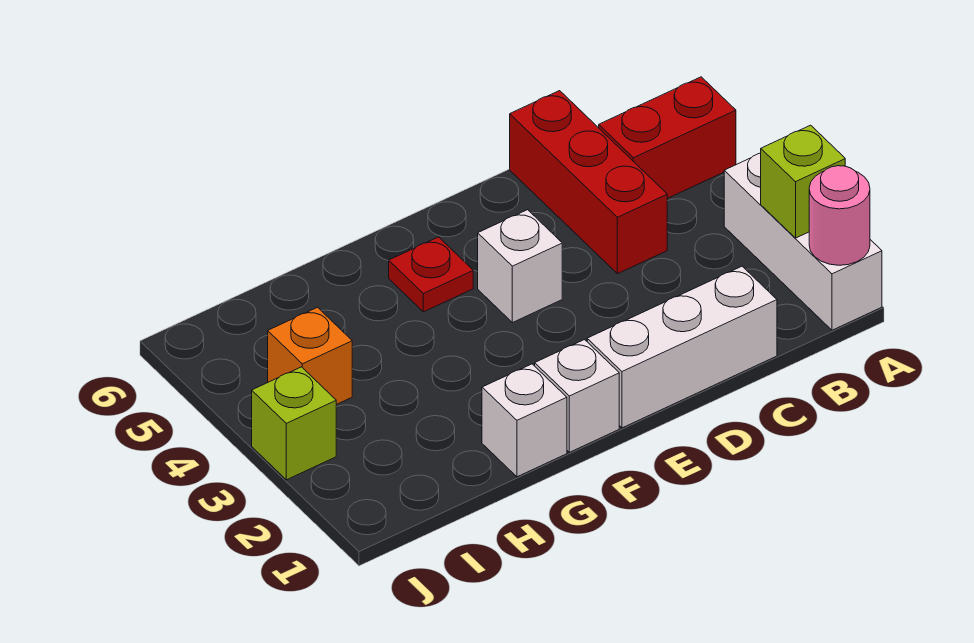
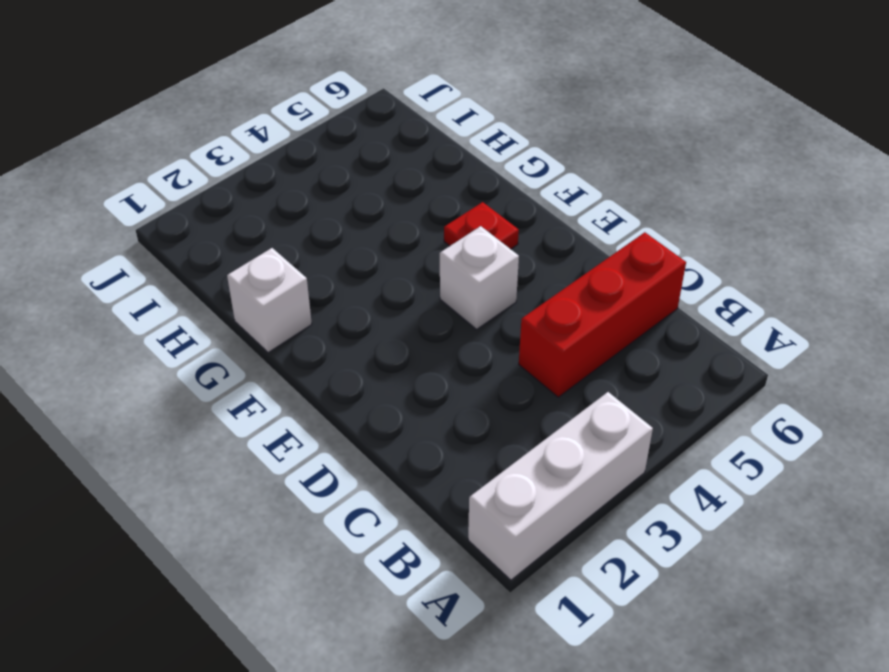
none -> red 1x2 brick [599,77,736,199]
none -> white 1x3 brick [587,266,777,428]
none -> white 1x1 brick [535,340,619,452]

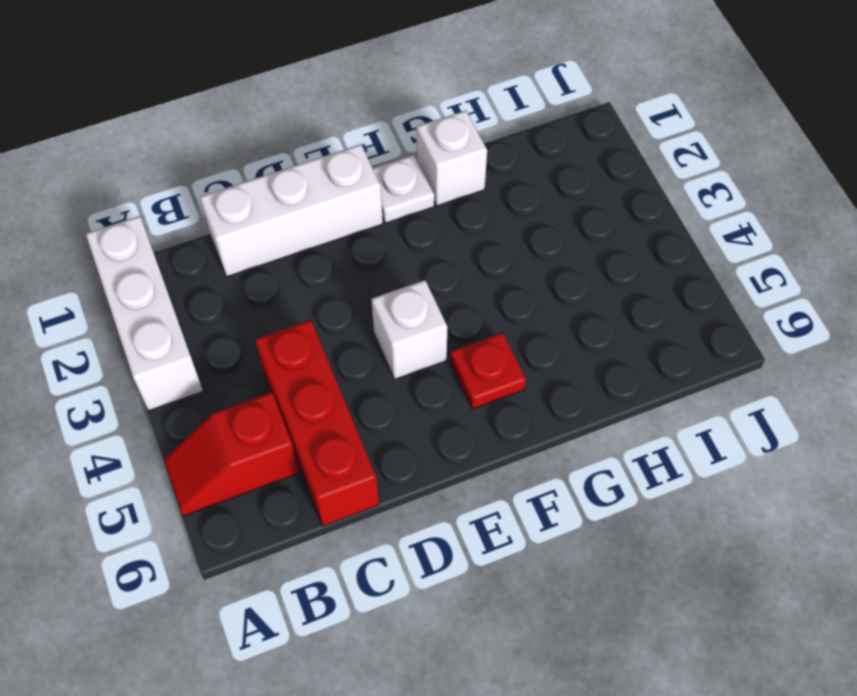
red 1x2 slope [164,392,299,516] -> red 1x2 brick [599,77,736,199]
white 1x1 plate [373,155,434,223] -> white 1x1 brick [535,340,619,452]
none -> orange 1x1 brick [268,307,352,405]
none -> lime 1x1 brick [252,367,336,480]
none -> pink 1x1 round brick [809,166,870,265]

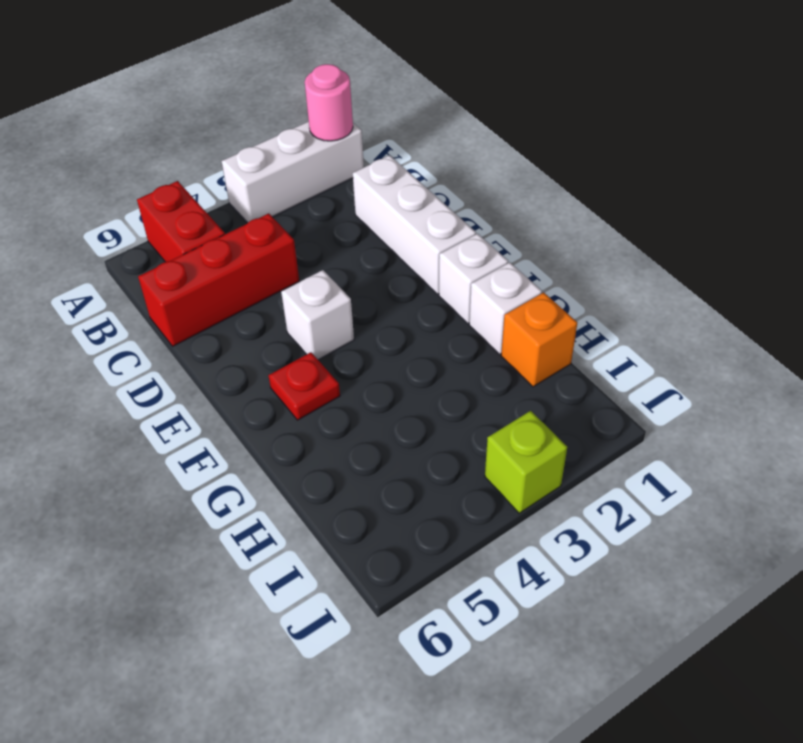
orange 1x1 brick [501,292,577,387] -> orange 1x1 brick moved to [268,307,352,405]
none -> lime 1x1 brick [761,125,845,238]

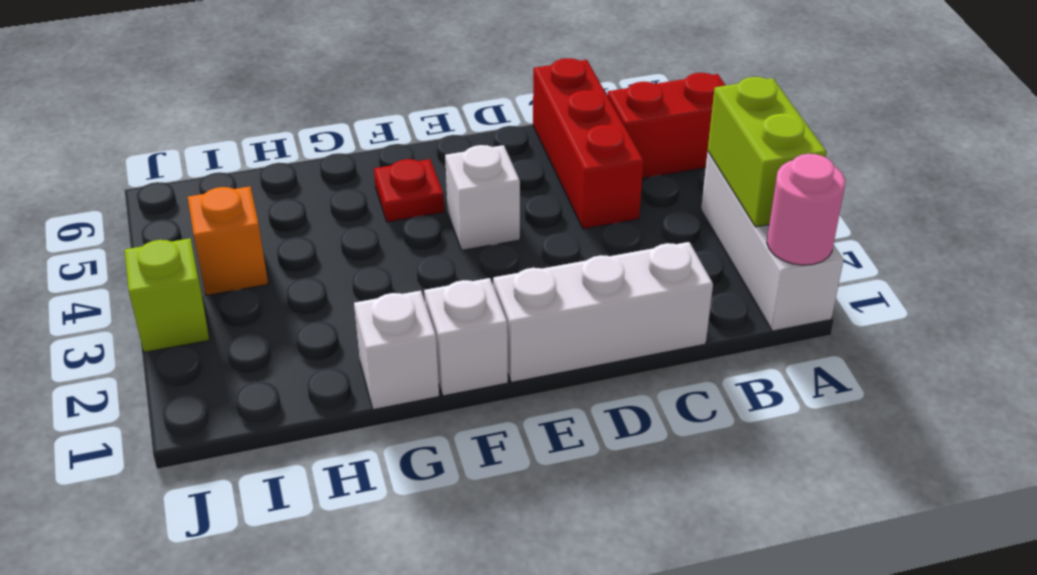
lime 1x2 brick [708,77,827,227] -> lime 1x1 brick [761,125,845,238]

